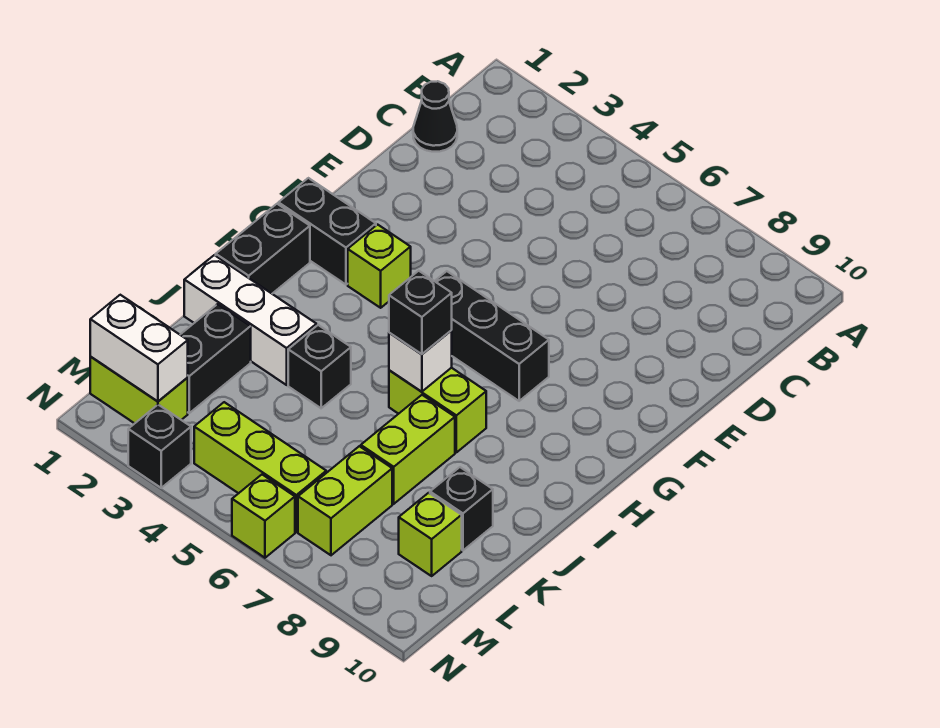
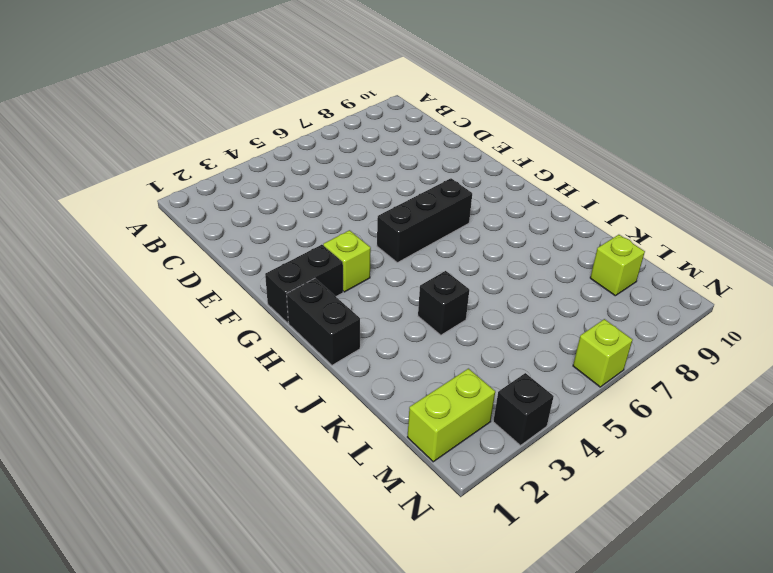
none -> black 1x1 cone [413,81,457,152]
none -> lime 1x2 brick [389,368,486,452]
none -> white 1x3 brick [184,255,316,385]

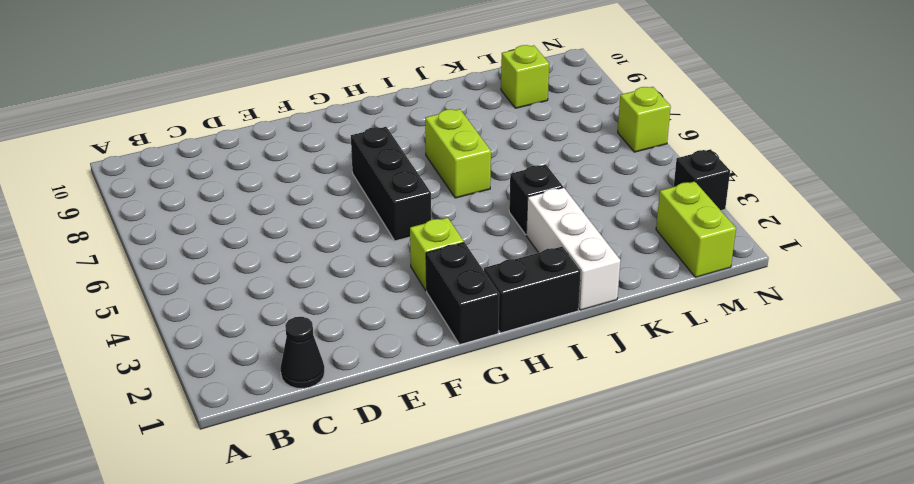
none -> lime 1x2 brick [361,395,455,504]
none -> black 1x2 brick [180,304,251,413]
none -> black 1x1 brick [430,467,493,550]

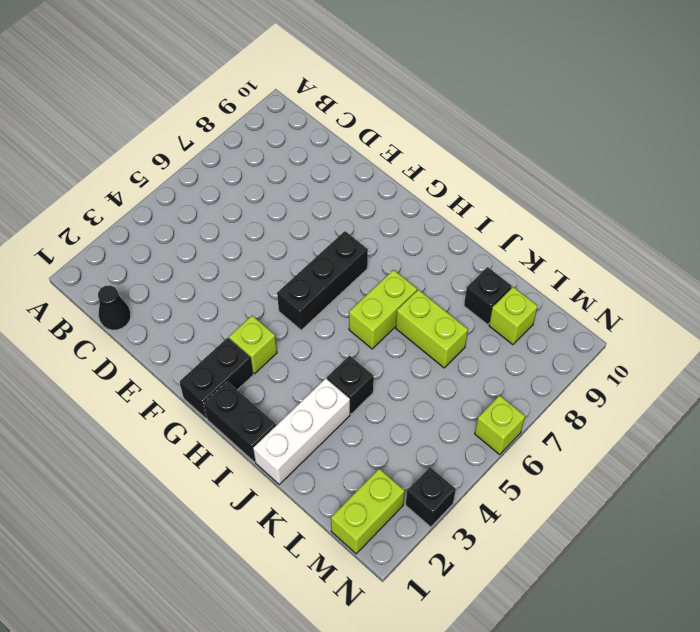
none -> black 1x2 brick [180,304,251,413]
none -> lime 1x2 brick [298,446,392,555]
none -> lime 1x3 brick [194,402,326,532]

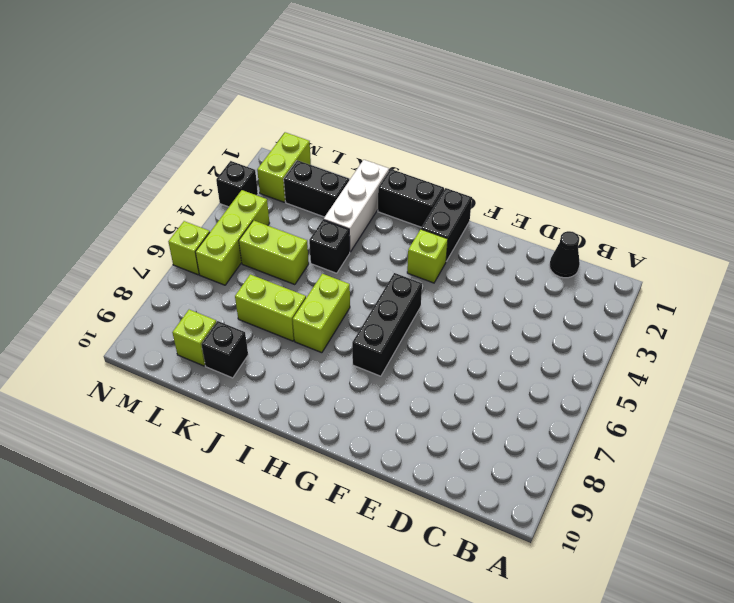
lime 1x2 brick [239,220,309,285] -> lime 1x2 brick moved to [298,446,392,555]
none -> white 1x1 brick [389,330,452,392]
none -> white 1x2 brick [90,295,188,401]
none -> black 1x1 brick [389,271,452,354]

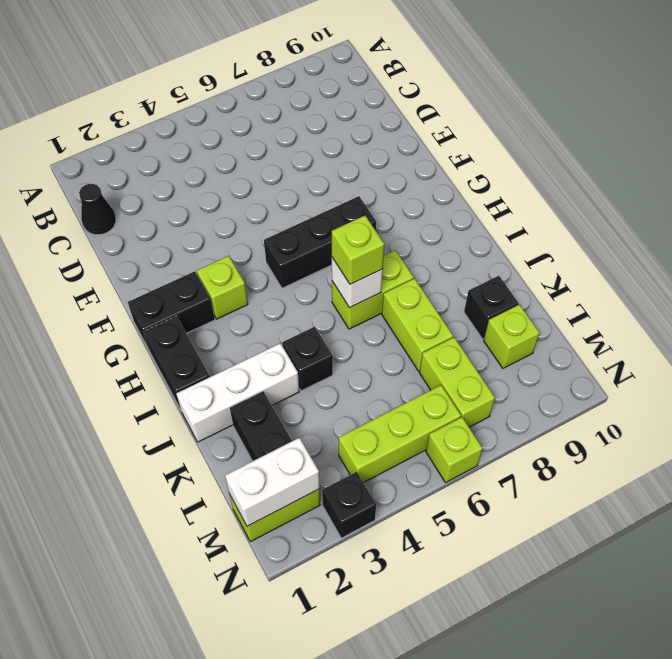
lime 1x1 brick [332,216,384,284] -> black 1x1 brick [389,271,452,354]

